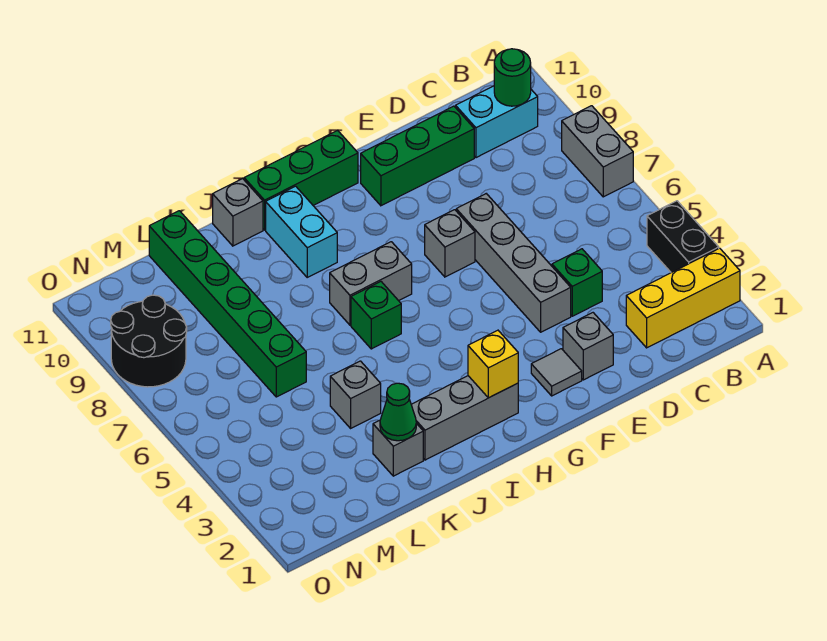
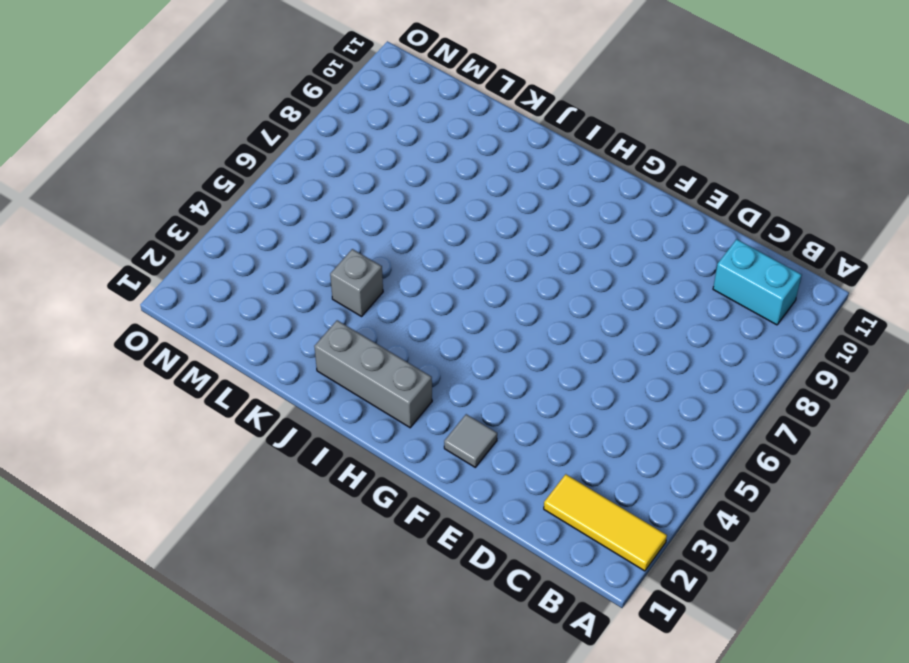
yellow 1x3 tile [544,474,667,571] -> yellow 1x3 brick [626,248,740,348]
none -> black 1x2 brick [647,201,719,273]
none -> grey 1x2 brick [562,106,633,197]
none -> green 1x1 brick [552,249,602,316]

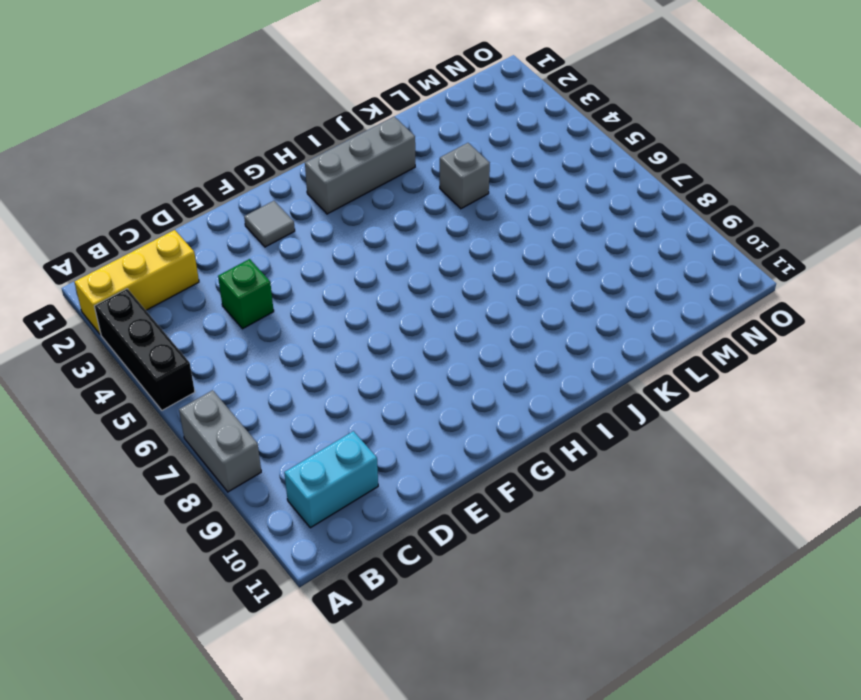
black 1x3 brick [94,289,195,410] -> black 1x2 brick [647,201,719,273]
none -> green 1x3 brick [361,106,474,206]
none -> grey 1x1 brick [563,313,613,380]
none -> grey 1x4 brick [456,194,571,332]

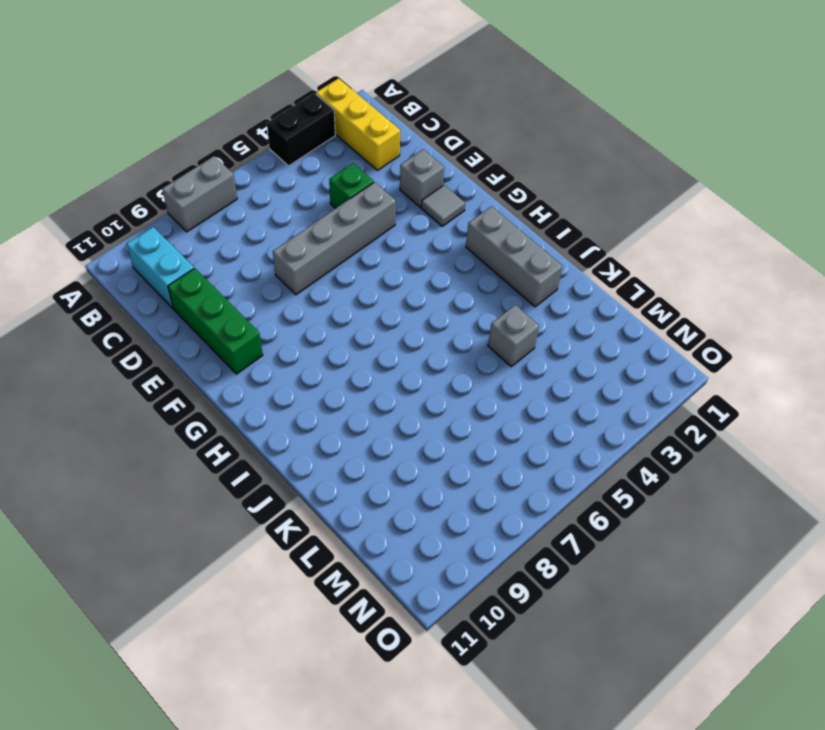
none -> grey 1x1 brick [425,210,475,277]
none -> green 1x3 brick [244,130,358,230]
none -> grey 1x2 brick [330,242,412,325]

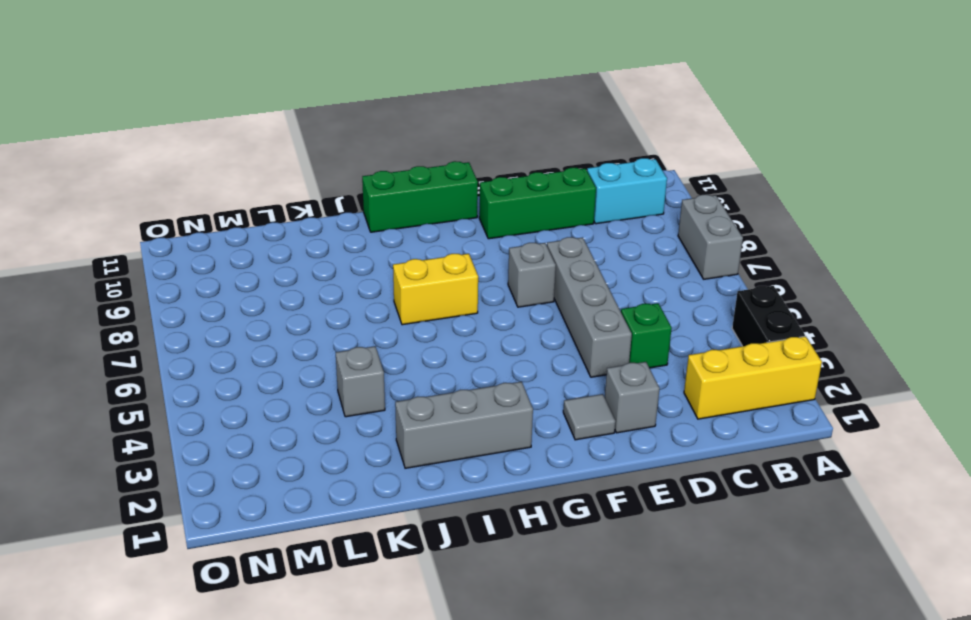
yellow 1x2 brick [393,254,478,325] -> grey 1x2 brick [330,242,412,325]
none -> green 1x1 brick [351,282,401,349]
none -> cyan 1x2 brick [266,186,337,277]
none -> grey 1x1 brick [213,179,263,246]

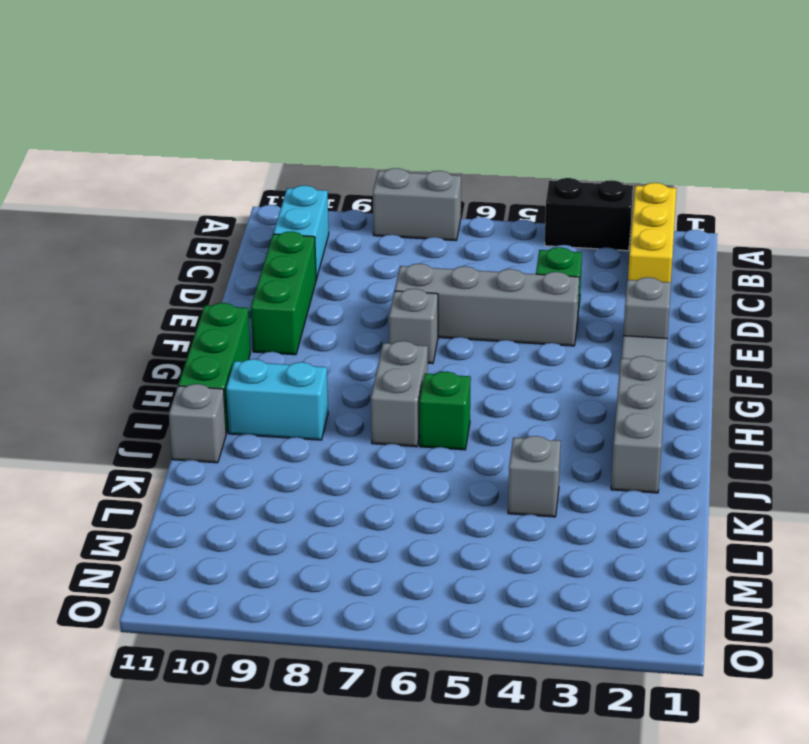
none -> grey 1x1 brick [373,420,423,476]
none -> green 1x6 brick [149,211,306,397]
none -> black 2x2 round brick [111,295,187,387]

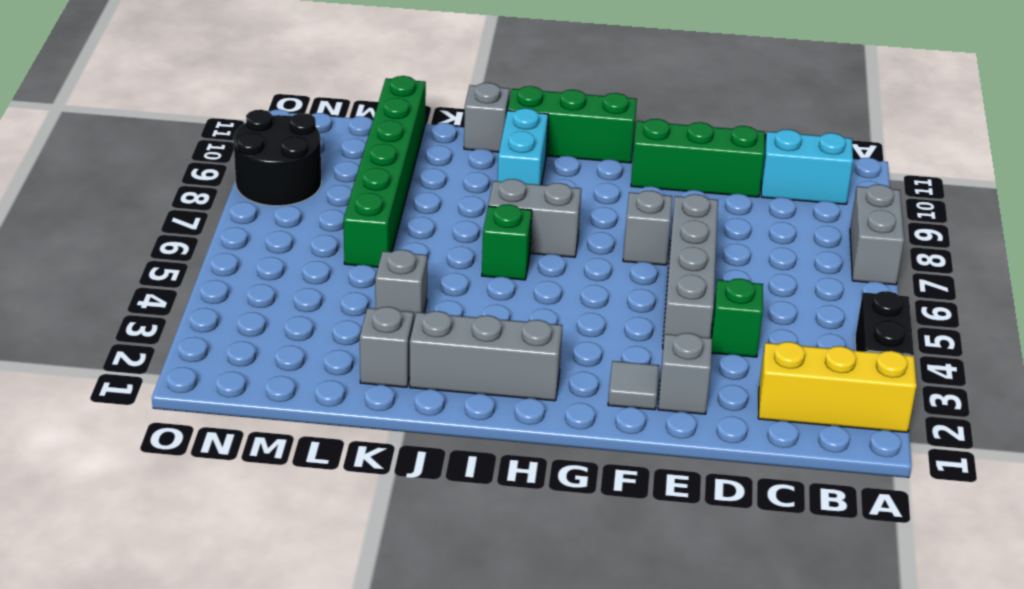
none -> green 1x1 round brick [494,49,531,106]
none -> yellow 1x1 brick [468,330,518,398]
none -> green 1x1 cone [380,383,416,441]

